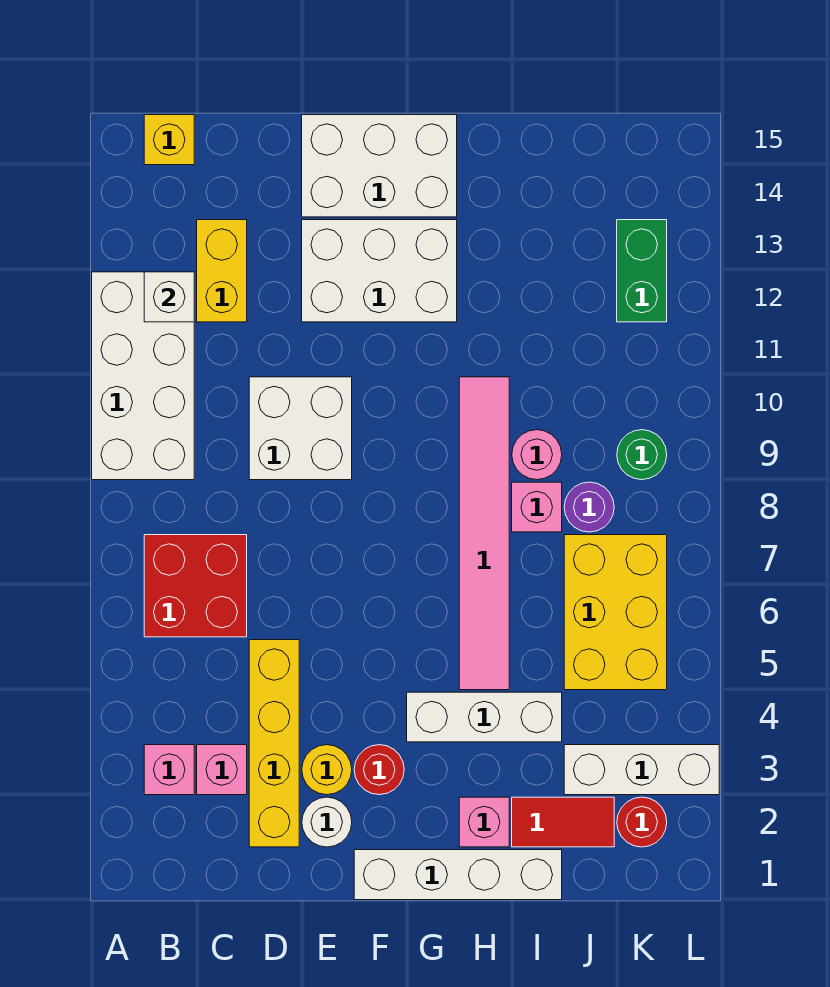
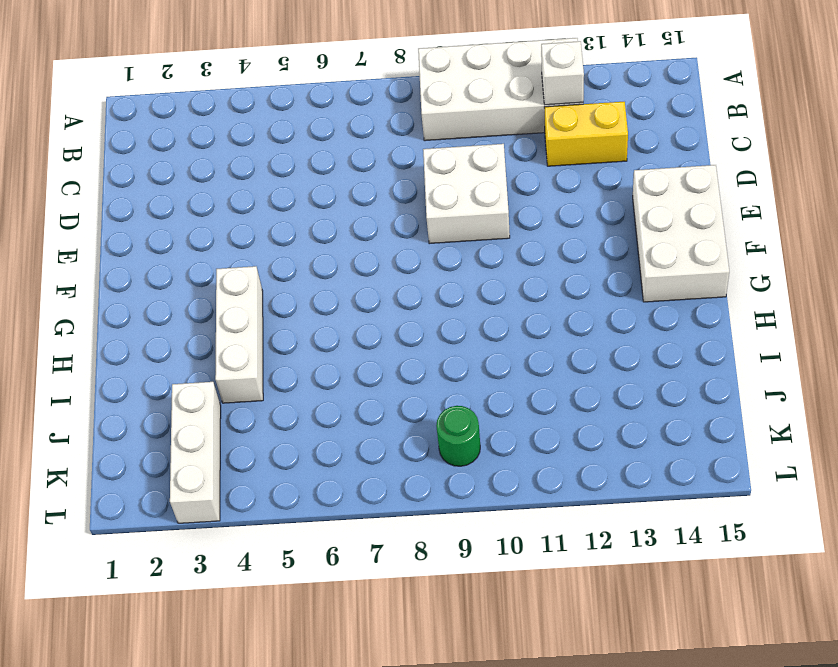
none -> pink 1x1 brick [144,745,194,795]
none -> red 2x2 brick [144,535,247,637]
none -> yellow 1x1 brick [144,115,194,165]

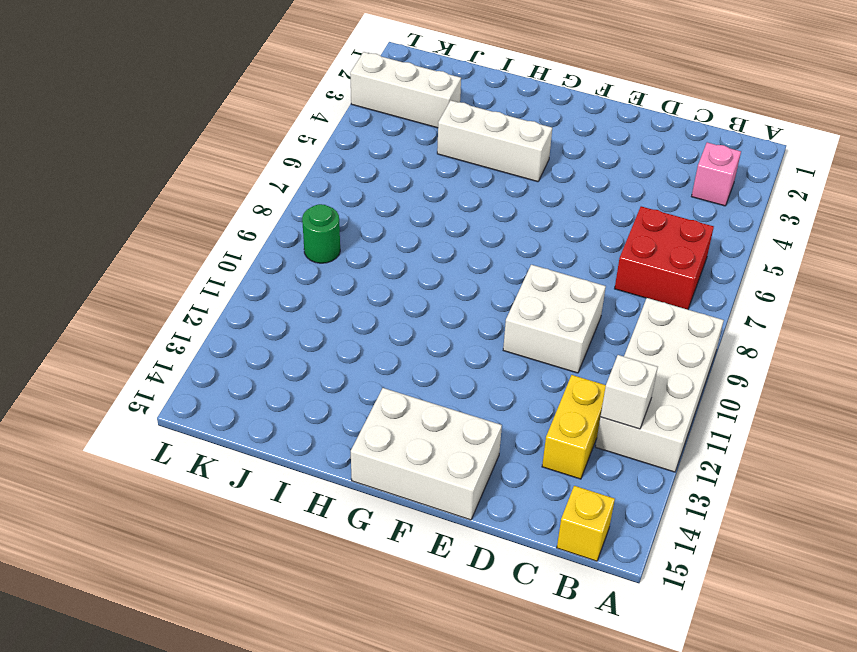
none -> pink 1x1 brick [197,745,247,795]
none -> yellow 1x4 brick [249,640,299,847]
none -> white 1x1 round brick [302,797,352,847]

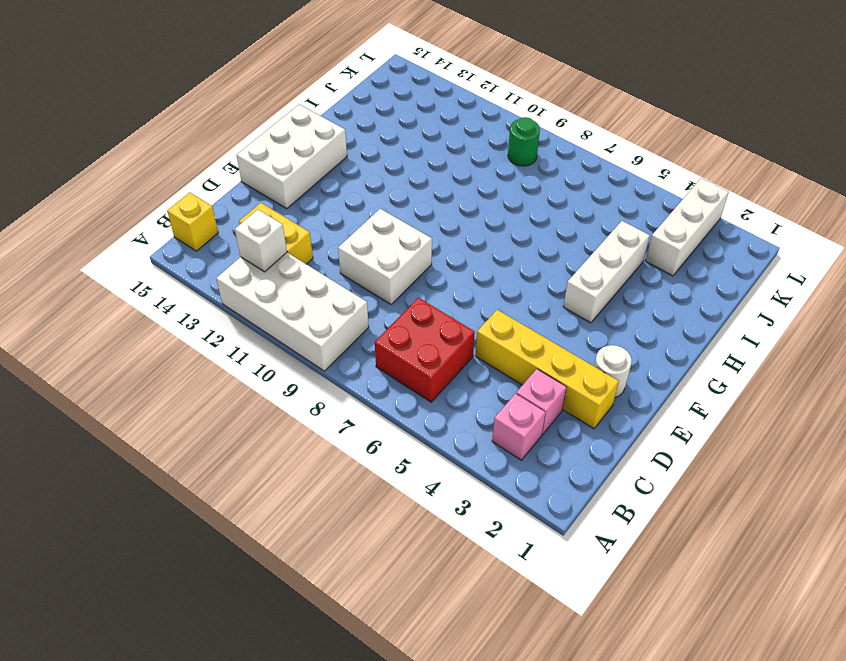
none -> yellow 1x1 round brick [302,745,352,795]
none -> white 2x3 brick [302,220,457,322]
none -> white 1x4 brick [354,850,562,900]

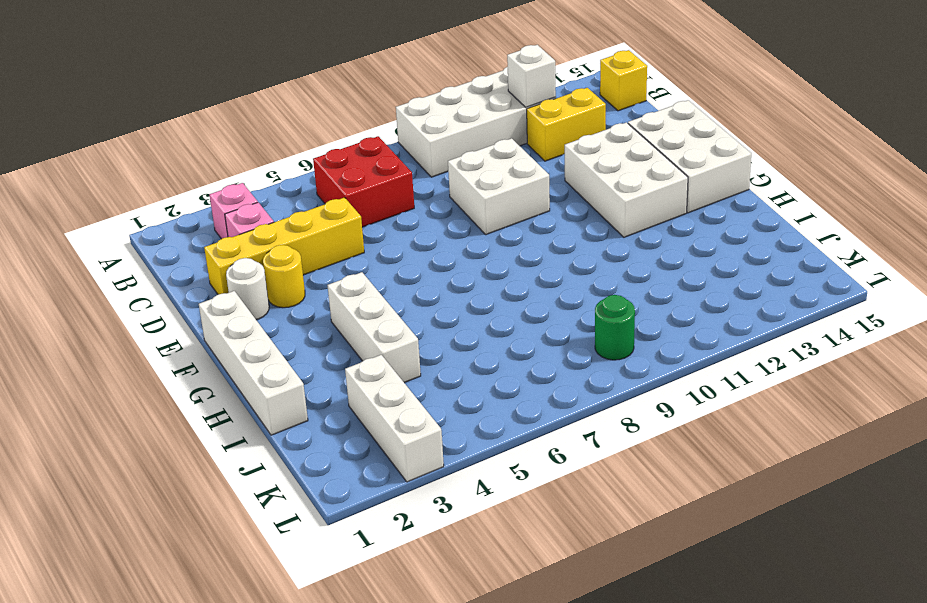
none -> red 1x1 round brick [354,745,404,795]
none -> pink 1x1 brick [459,797,509,847]
none -> pink 1x6 tile [459,377,509,690]

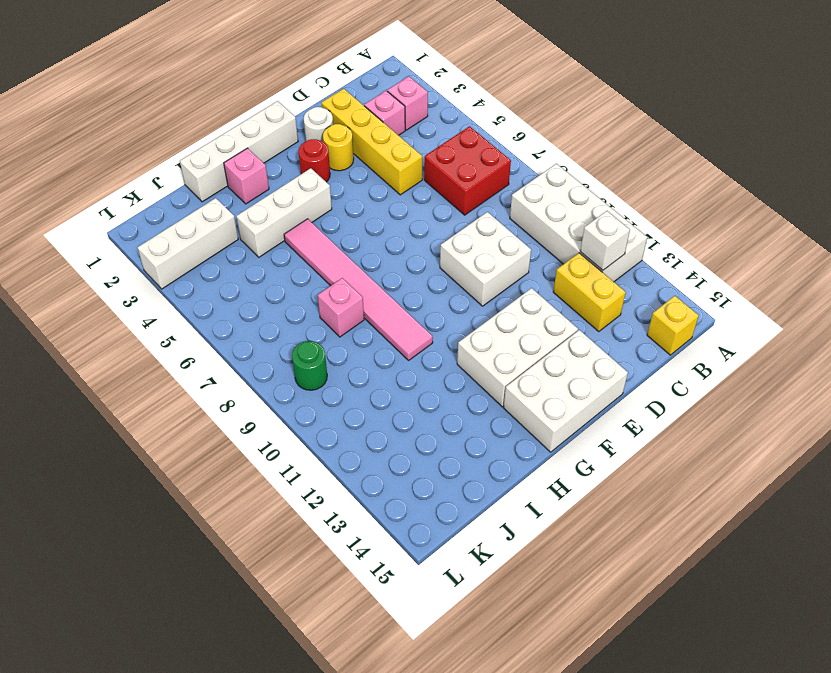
none -> red 1x2 tile [512,797,614,847]
none -> pink 1x1 round brick [512,430,562,480]
none -> yellow 2x3 brick [564,535,667,690]

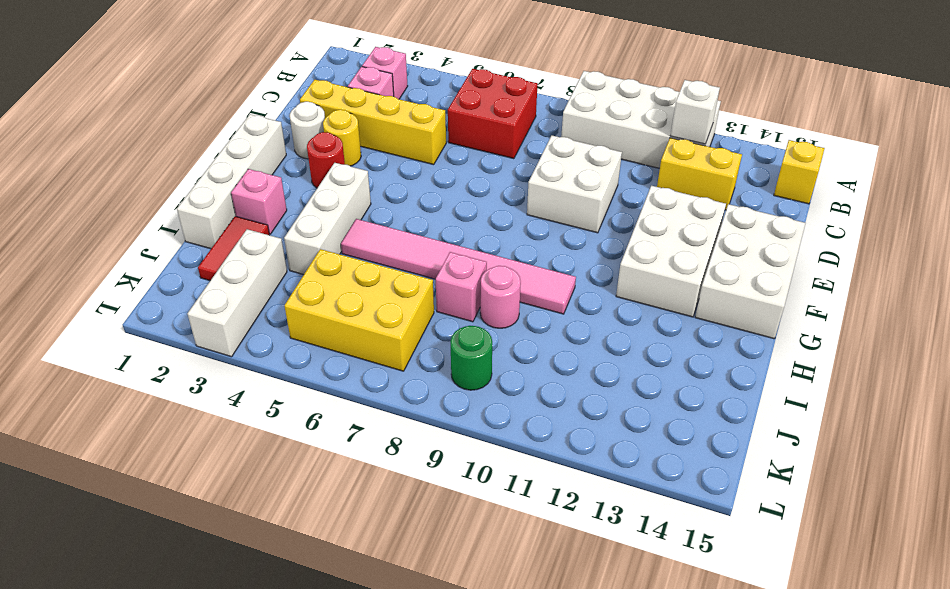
none -> purple 1x1 round brick [564,482,614,532]
none -> red 1x1 round brick [617,797,667,847]
none -> green 1x2 brick [617,220,667,322]

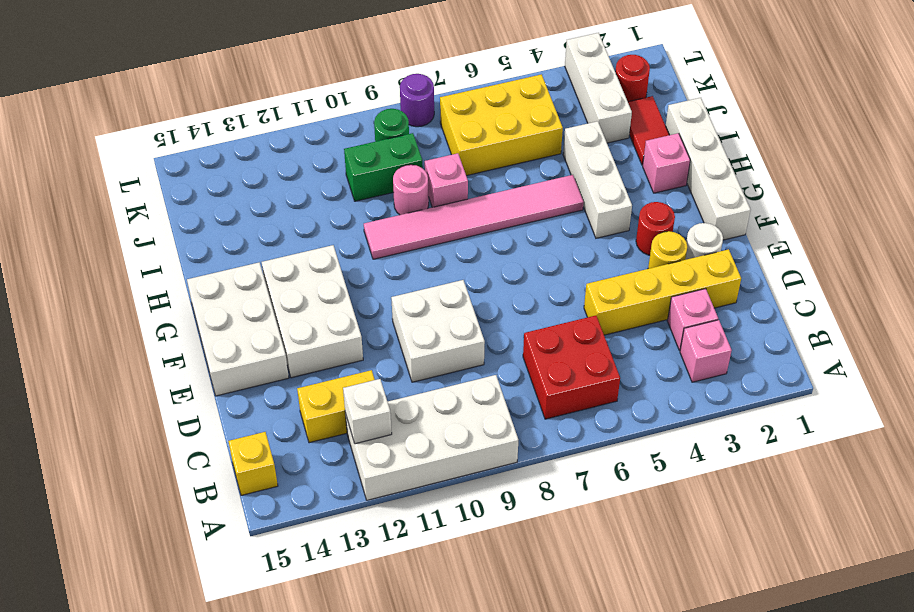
green 1x2 brick [344,133,423,201] -> green 1x2 brick moved to [617,220,667,322]
purple 1x1 round brick [400,74,434,127] -> purple 1x1 round brick moved to [564,482,614,532]

